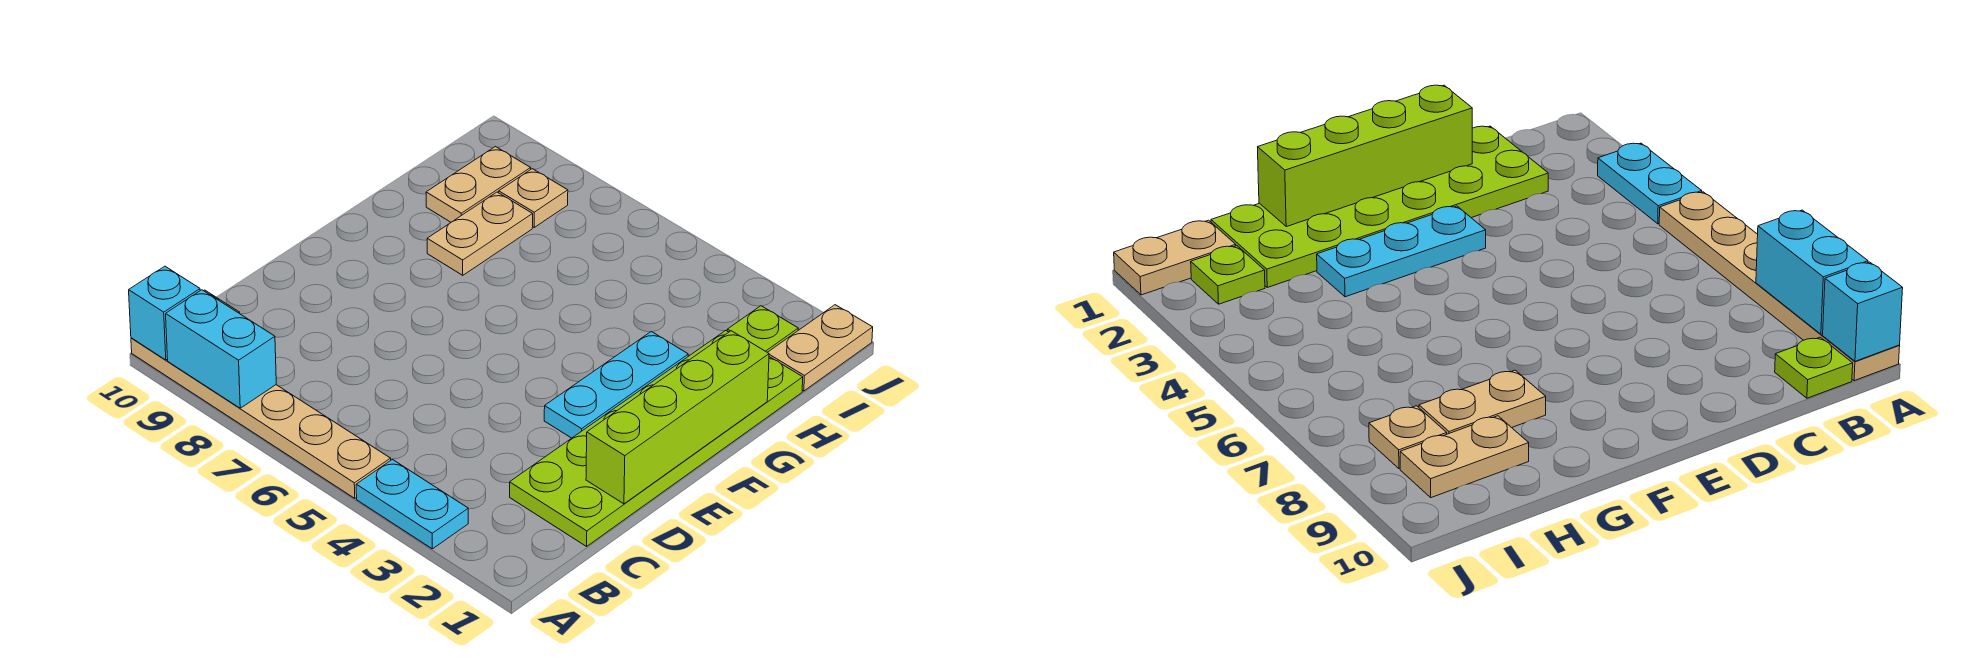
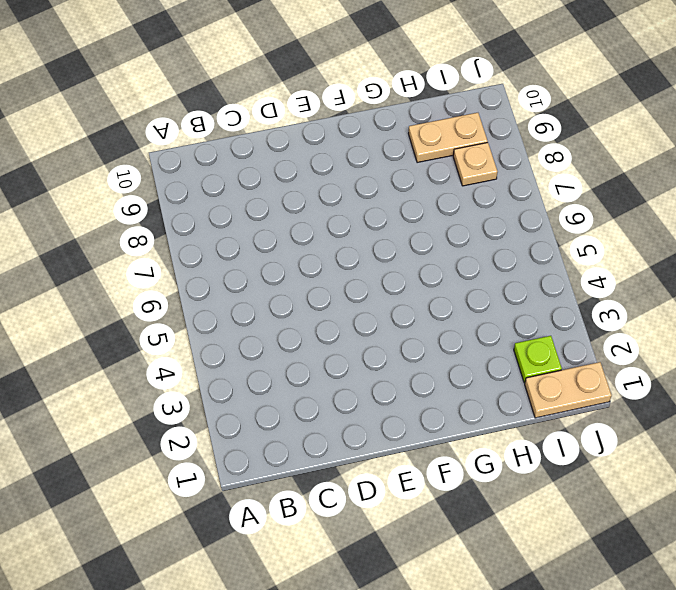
none -> cyan 1x2 plate [356,460,468,549]
none -> tan 1x6 plate [131,338,391,498]
none -> lime 1x1 plate [1775,337,1853,398]

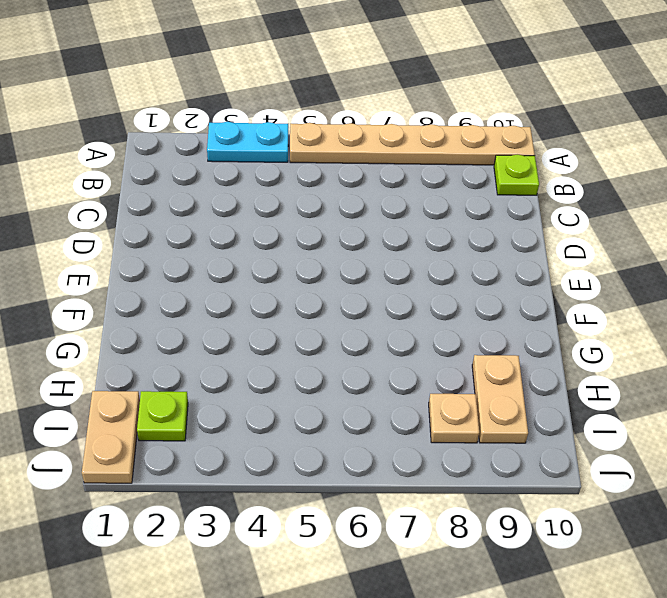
none -> lime 2x6 plate [510,331,803,546]
none -> cyan 1x3 plate [544,332,688,438]
none -> tan 1x2 plate [427,192,533,275]

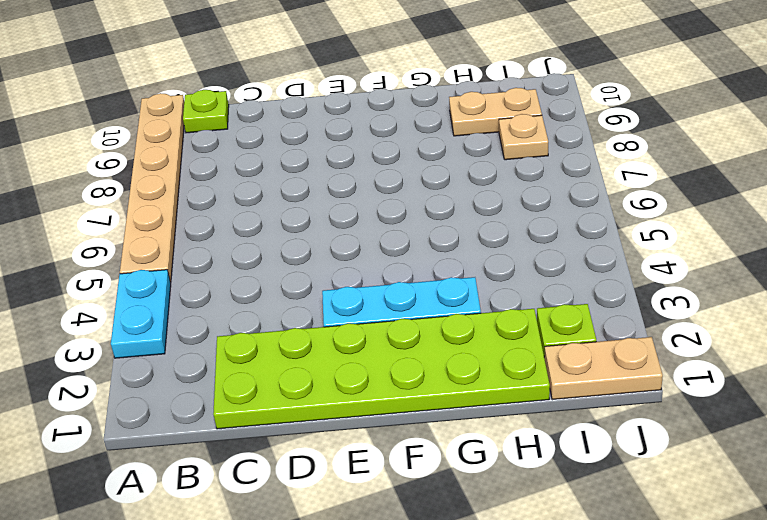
none -> tan 1x2 plate [427,192,533,275]
none -> cyan 1x2 brick [166,290,276,408]
none -> cyan 1x1 brick [129,266,200,360]

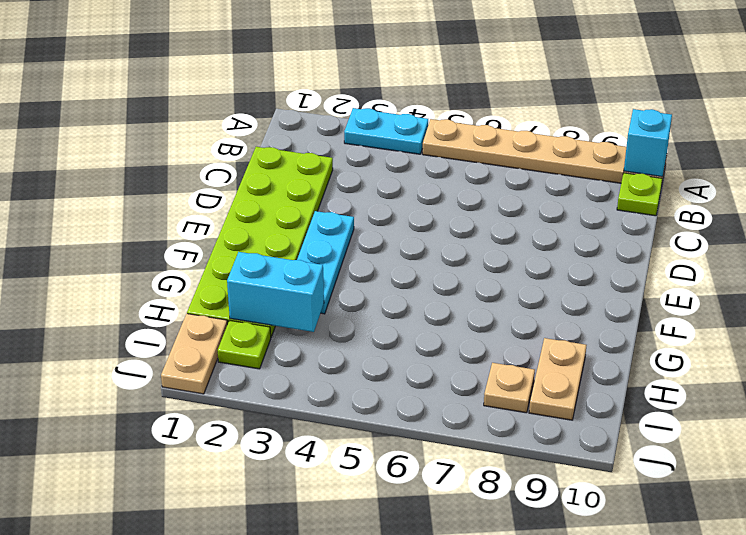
cyan 1x2 brick [227,252,324,332] -> cyan 1x2 brick moved to [166,290,276,408]
none -> tan 1x2 plate [427,192,533,275]
none -> lime 1x4 brick [586,331,769,504]

